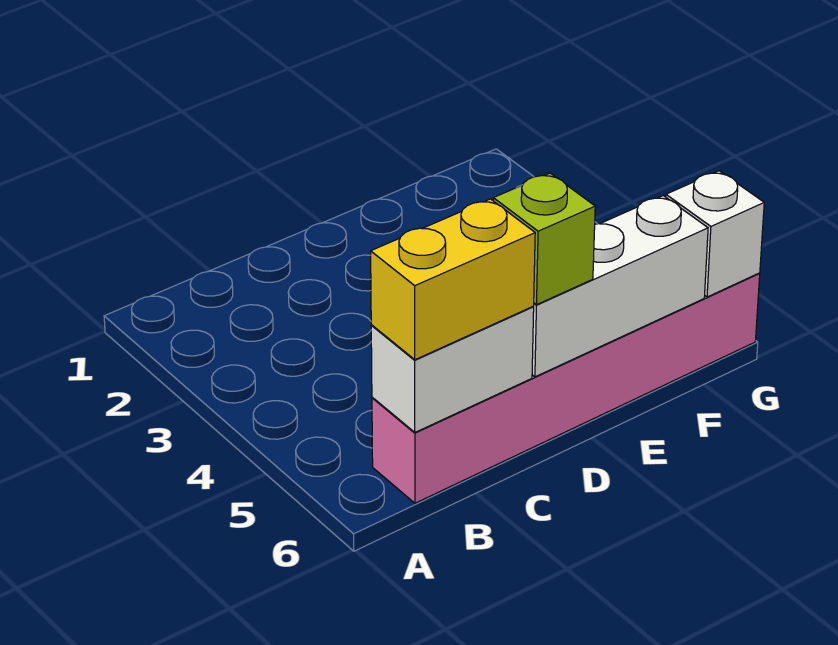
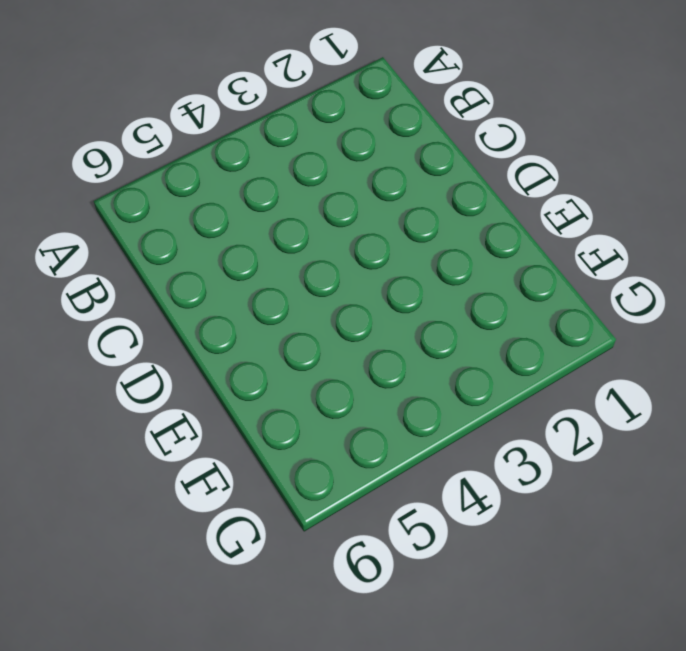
none -> pink 1x6 brick [372,273,760,503]
none -> white 1x2 brick [371,307,534,432]

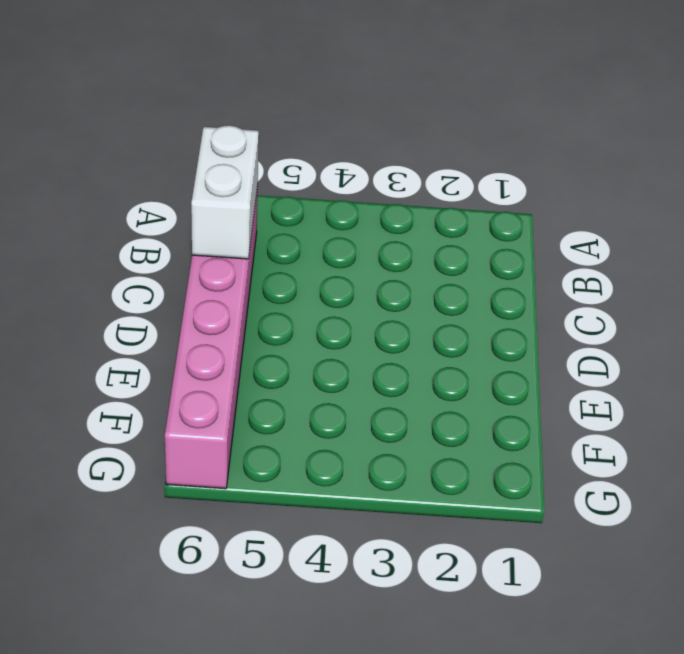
none -> white 1x3 brick [532,196,708,377]
none -> white 1x1 brick [666,171,764,297]

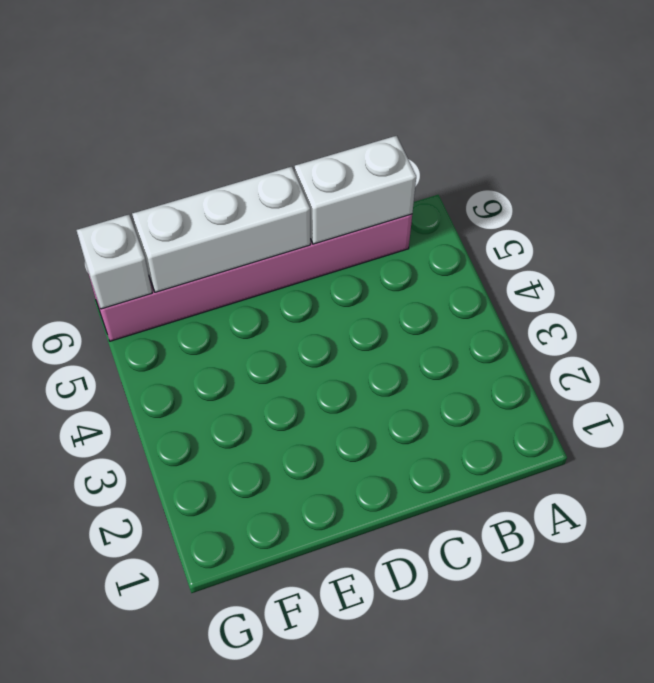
none -> yellow 1x2 brick [371,199,535,360]
none -> lime 1x1 brick [493,173,595,305]

